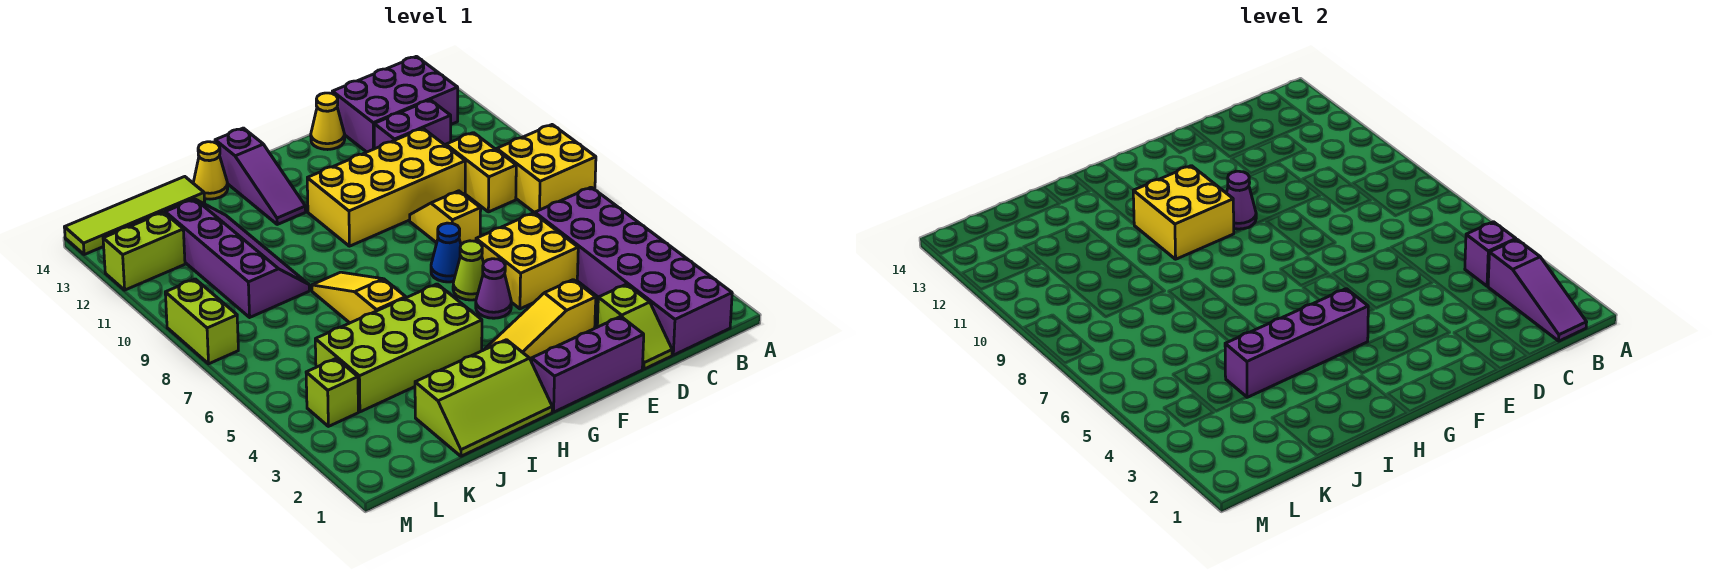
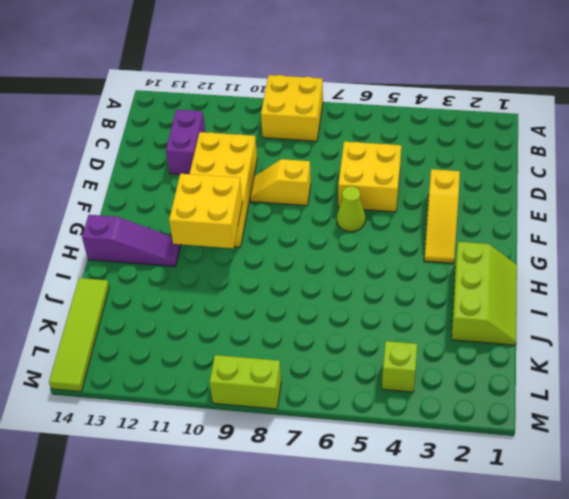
none -> purple 2x6 brick [535,187,732,355]
none -> purple 2x3 brick [332,56,458,152]
none -> yellow 1x2 brick [446,133,516,212]
none -> lime 1x2 slope [597,284,672,369]

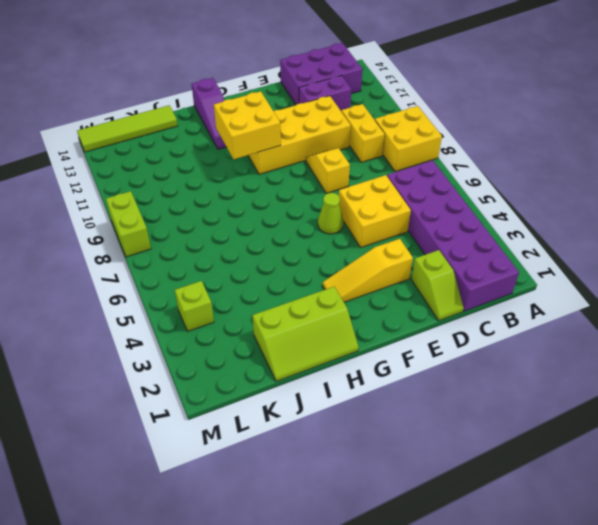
none -> purple 1x3 brick [532,316,644,412]
none -> yellow 1x1 cone [311,93,345,150]
none -> purple 1x1 cone [476,259,511,318]
none -> blue 1x1 cone [431,223,461,282]

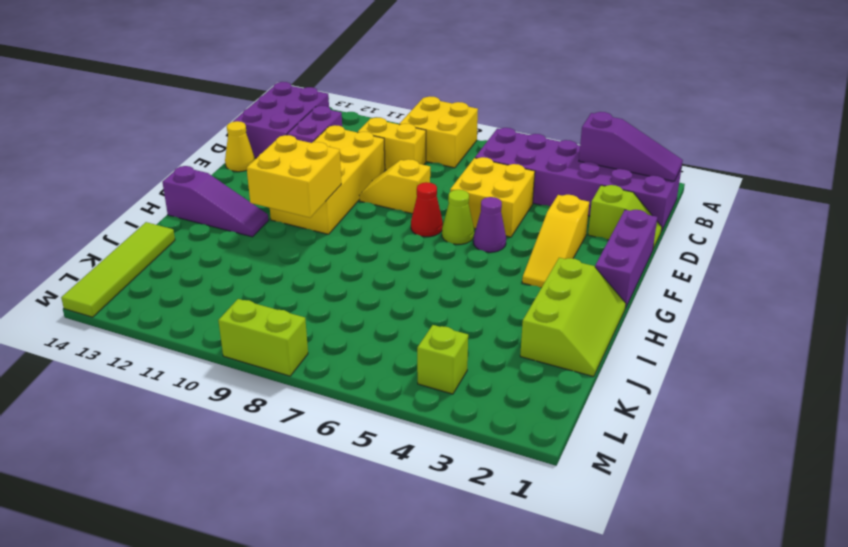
red 1x1 cone [411,182,443,237] -> blue 1x1 cone [431,223,461,282]
none -> lime 2x4 brick [315,284,482,412]
none -> yellow 1x3 slope [312,272,406,323]
none -> yellow 1x1 cone [193,142,228,199]
none -> purple 2x4 slope [165,199,309,317]

